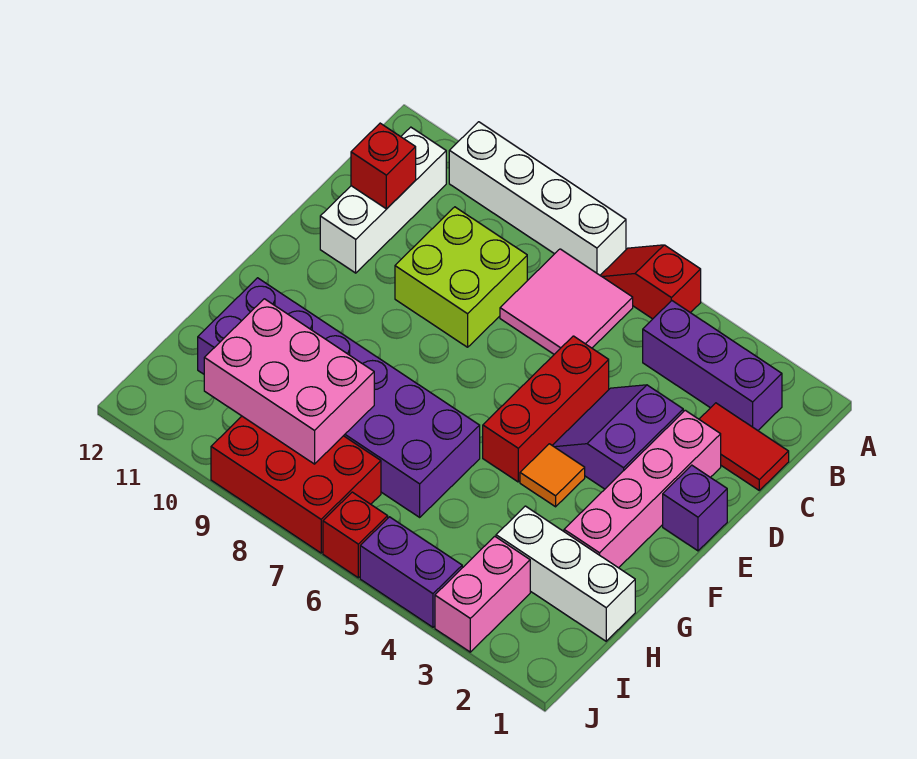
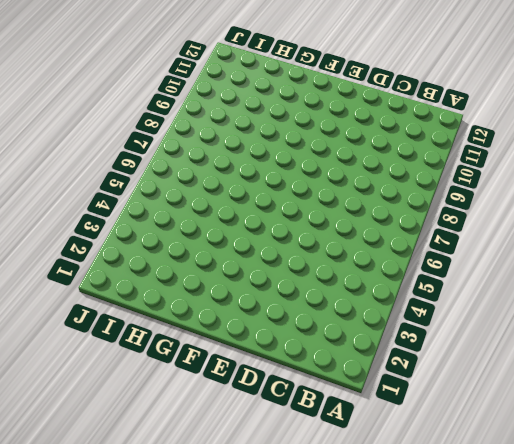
none -> red 1x2 slope [600,245,701,319]
none -> white 1x4 brick [449,122,626,275]
none -> purple 1x3 brick [643,301,782,430]

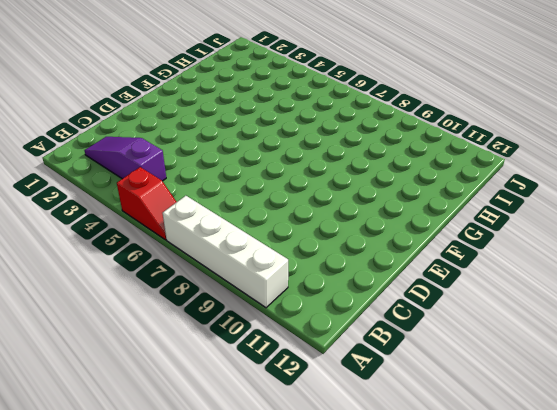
purple 1x3 slope [85,137,166,181] -> purple 1x3 brick [643,301,782,430]
none -> pink 2x2 tile [500,249,633,354]
none -> white 1x3 brick [320,127,446,273]
none -> red 1x2 tile [699,403,789,490]

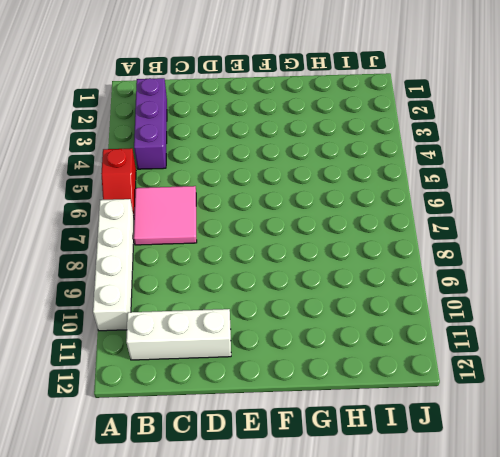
none -> red 1x2 tile [699,403,789,490]
none -> lime 2x2 brick [395,207,527,347]
none -> pink 1x4 brick [564,410,721,568]

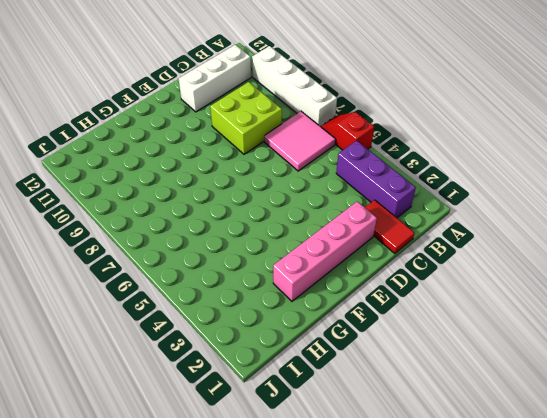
none -> purple 2x2 slope [552,385,683,489]
none -> red 1x3 brick [483,336,609,482]
none -> purple 1x1 brick [663,465,727,551]

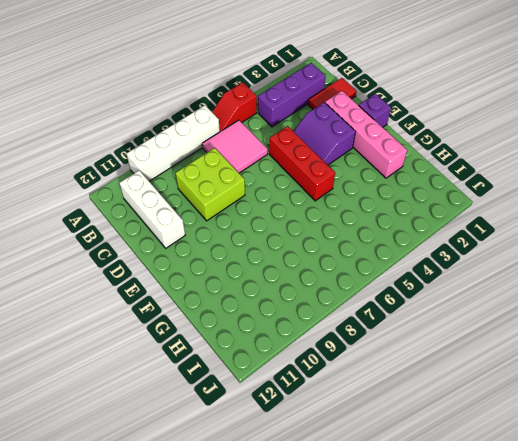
none -> orange 1x1 tile [520,444,585,507]
none -> purple 2x6 brick [198,278,480,517]
none -> white 1x3 brick [496,506,635,641]

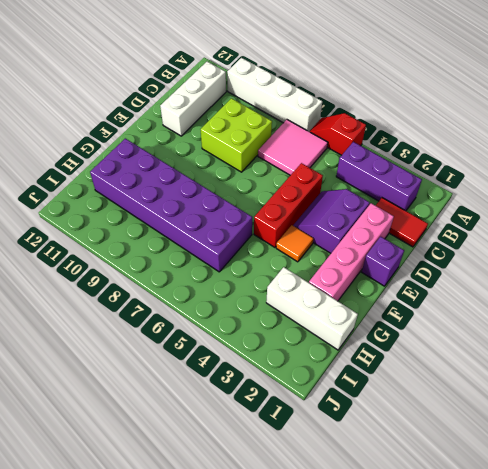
none -> pink 1x2 brick [435,536,530,652]
none -> red 2x3 brick [211,416,381,553]
none -> purple 1x2 brick [360,517,462,627]

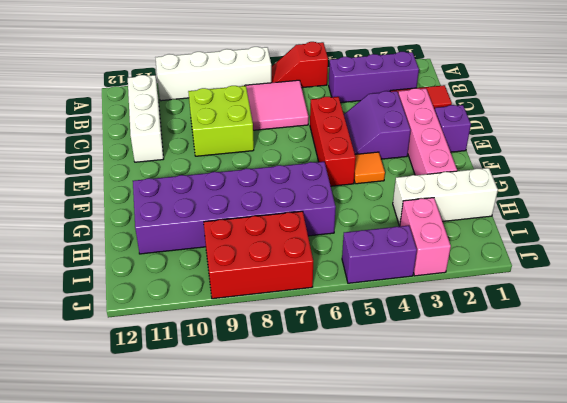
none -> red 1x1 brick [323,492,388,578]
none -> red 1x1 brick [351,123,416,209]
none -> pink 2x3 brick [204,299,374,464]

